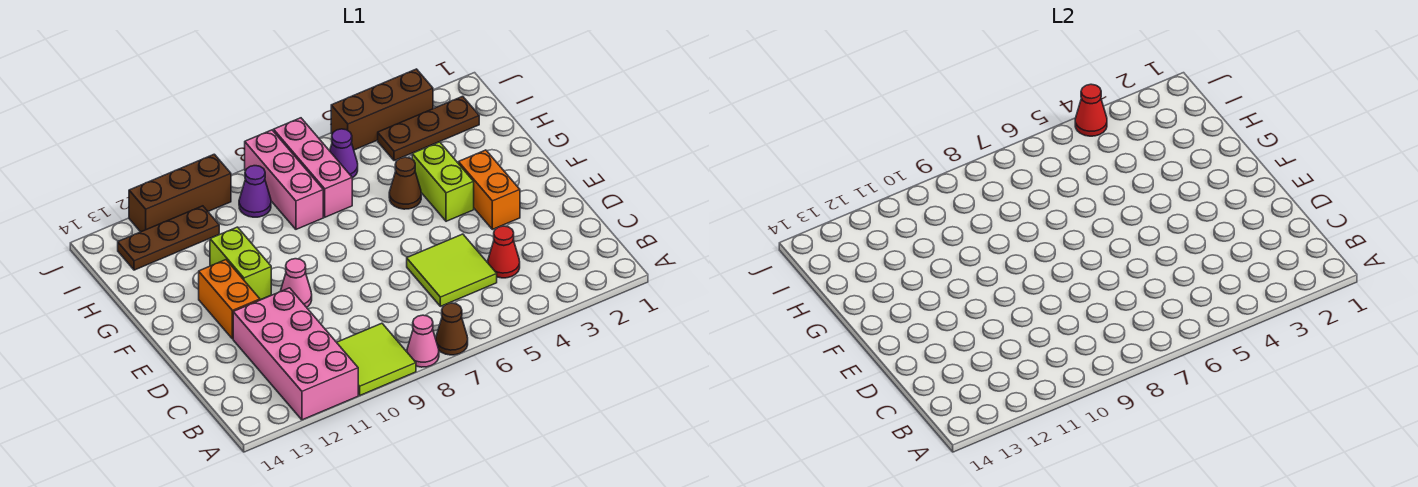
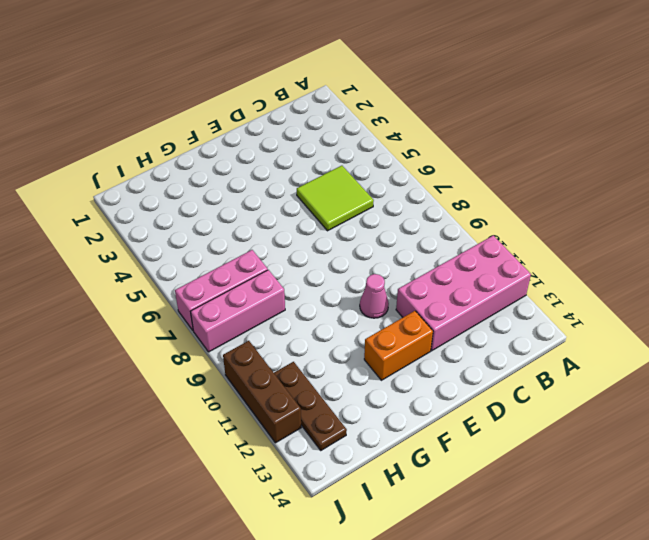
none -> brown 1x1 cone [436,303,468,355]
none -> pink 1x1 cone [407,315,439,367]
none -> lime 2x2 tile [337,323,416,395]

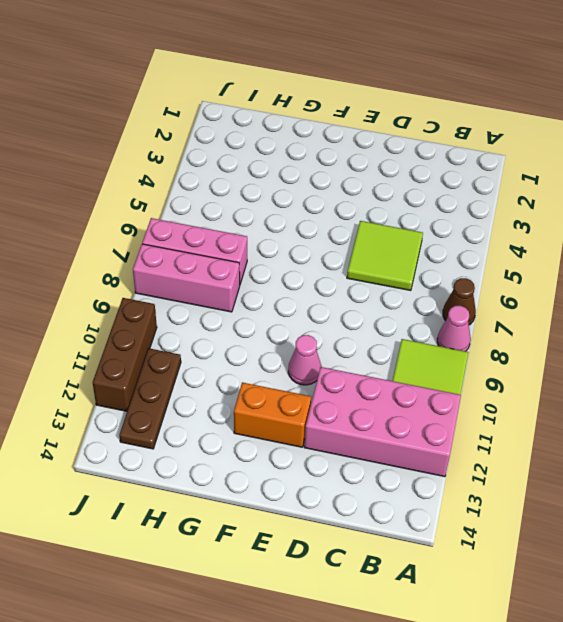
none -> red 1x1 cone [488,226,520,278]
none -> orange 1x2 brick [458,150,520,229]
none -> lime 1x2 brick [412,142,474,221]

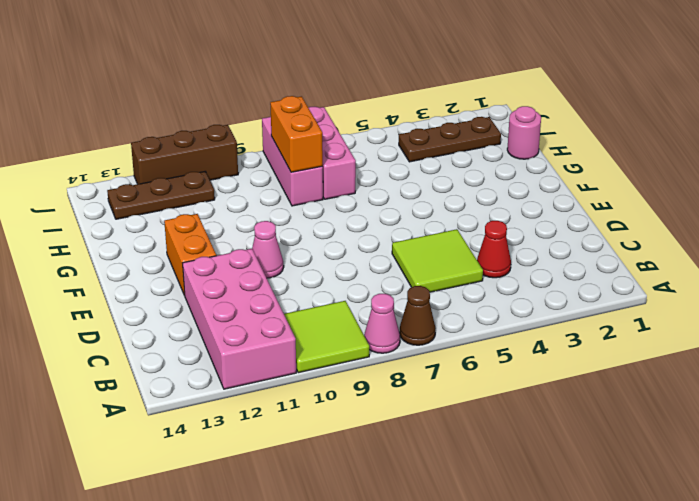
pink 1x1 round brick [507,106,541,159] -> none
orange 1x2 brick [270,96,323,172] -> orange 1x2 brick moved to [458,150,520,229]
none -> lime 1x2 brick [412,142,474,221]
none -> lime 1x2 brick [210,227,271,300]
none -> brown 1x1 cone [389,157,421,209]

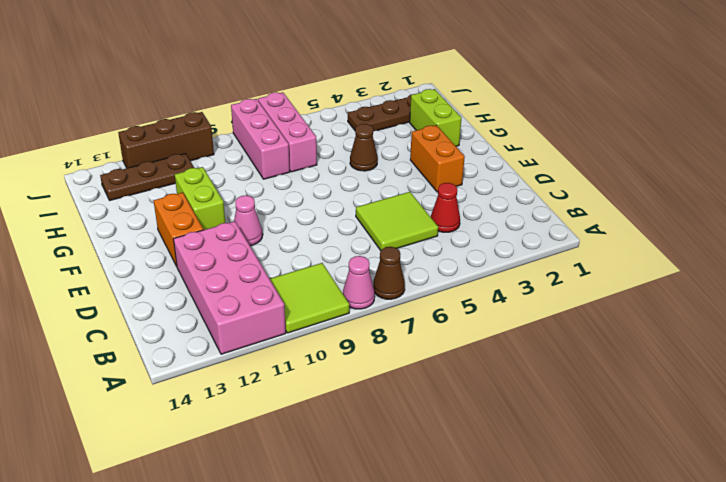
lime 1x2 brick [410,89,461,146] -> lime 1x2 brick moved to [412,142,474,221]
none -> purple 1x1 cone [330,129,358,178]
none -> purple 1x1 cone [239,166,271,217]
none -> brown 1x3 brick [331,69,433,150]

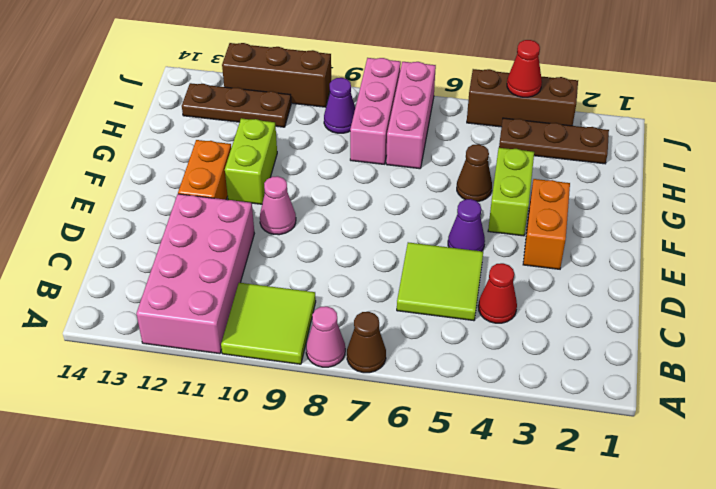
purple 1x1 cone [448,199,485,251] -> purple 1x1 cone moved to [330,129,358,178]

